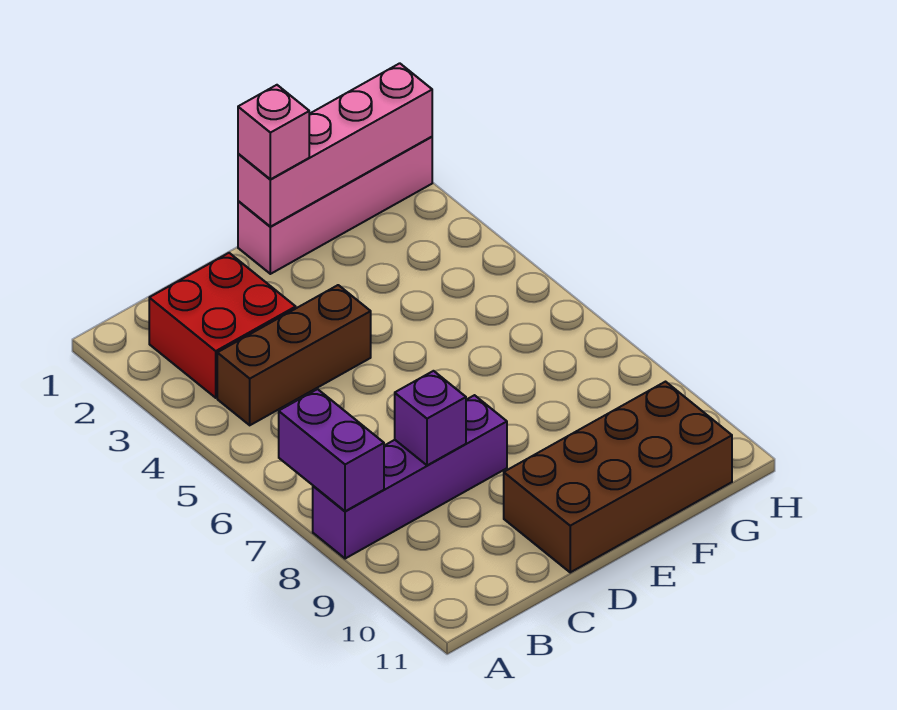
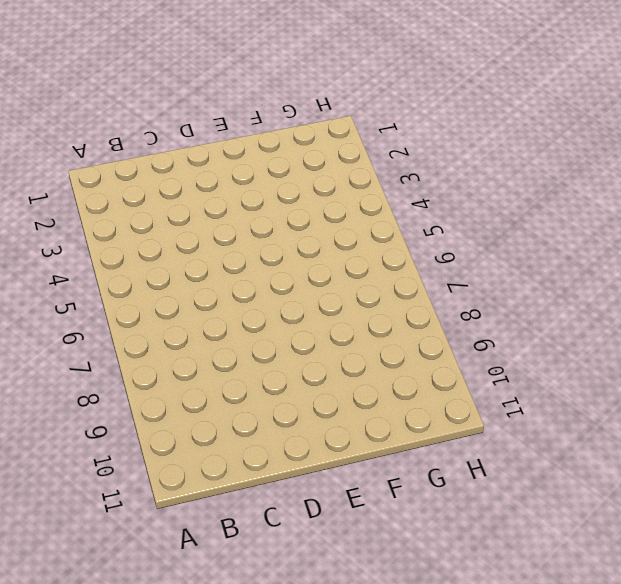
none -> purple 1x4 brick [313,395,507,559]
none -> red 2x2 brick [149,253,296,398]

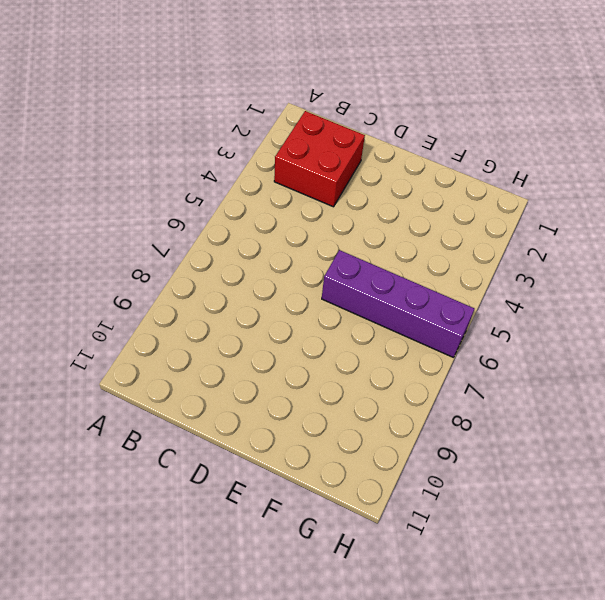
purple 1x4 brick [322,250,474,358] -> purple 1x4 brick moved to [313,395,507,559]
none -> brown 1x3 brick [217,285,371,425]
none -> brown 2x4 brick [504,382,732,572]

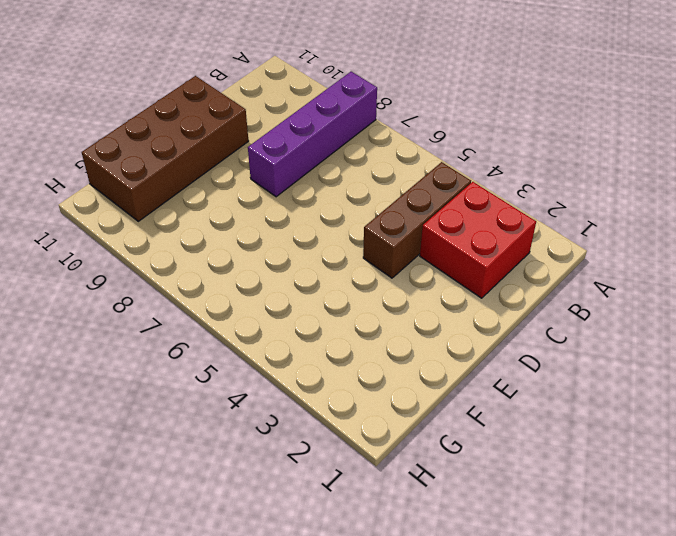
none -> pink 1x4 brick [238,137,432,274]
none -> purple 1x2 brick [279,389,384,511]

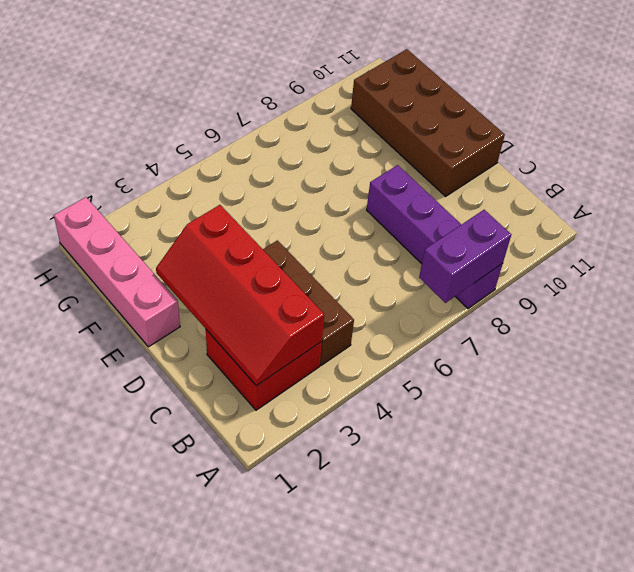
red 2x4 slope [156,205,324,386] -> none
none -> purple 1x1 brick [395,371,466,465]
none -> pink 1x4 brick [238,63,432,227]

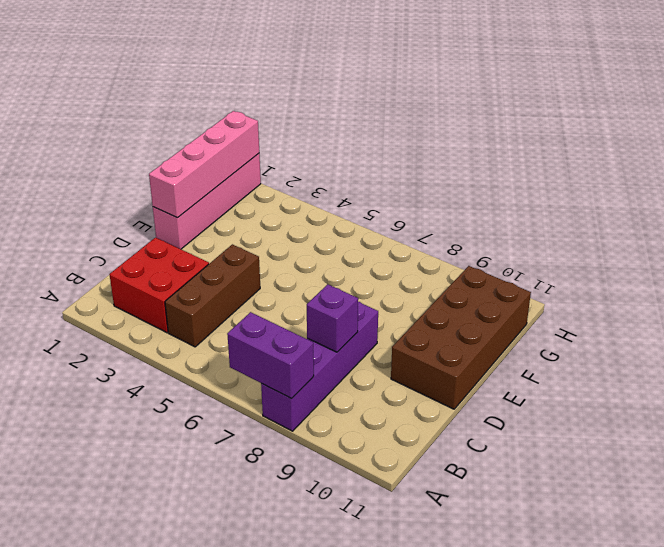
none -> pink 1x1 brick [238,85,309,180]

